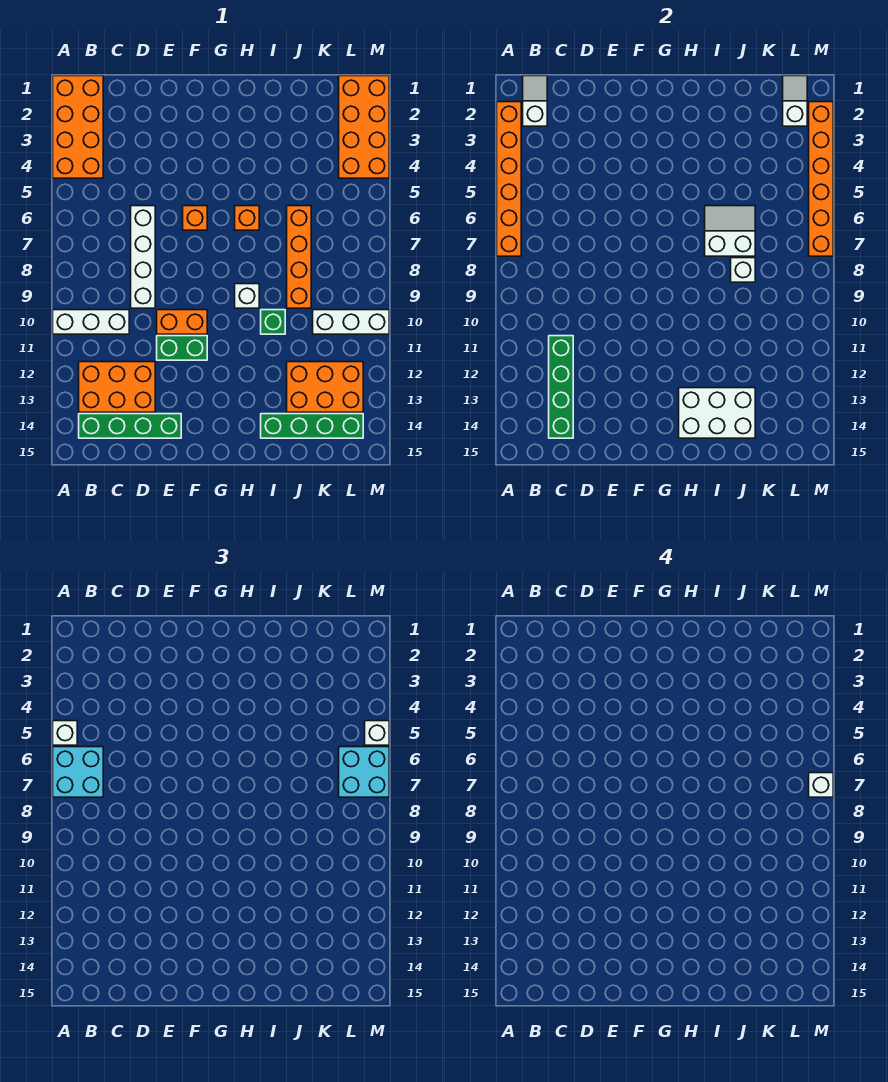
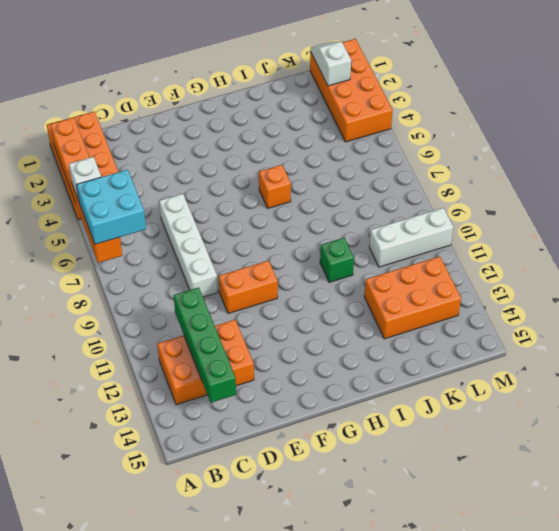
none -> white 1x3 brick [53,310,129,334]
none -> green 1x4 brick [79,414,181,438]
none -> green 1x2 brick [157,336,207,360]

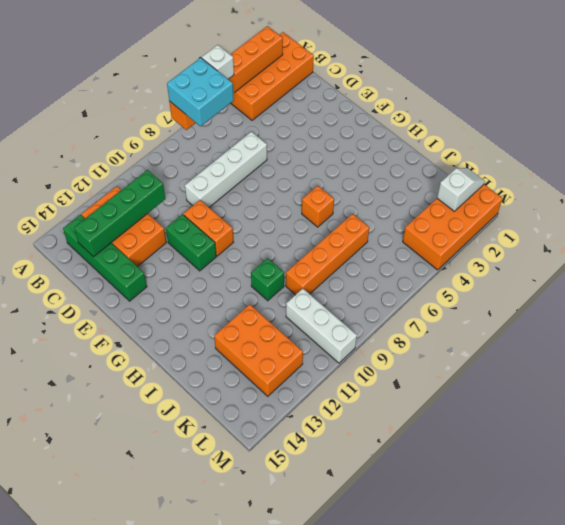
none -> white 1x3 brick [53,310,129,334]
none -> orange 1x1 brick [183,206,207,230]
none -> white 1x1 brick [235,284,259,308]

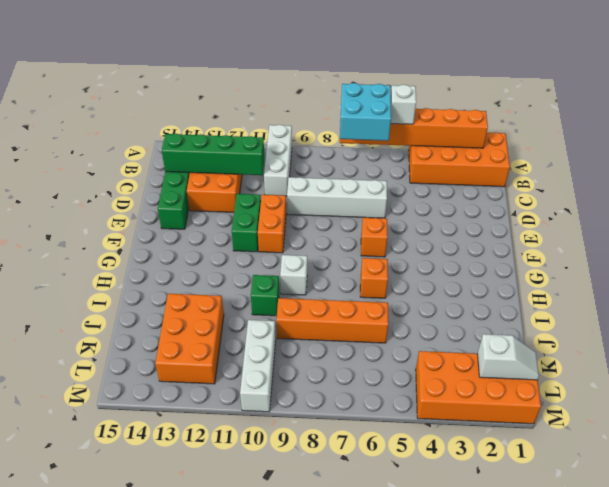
none -> green 1x4 brick [261,414,363,438]
none -> white 1x2 slope [523,76,547,126]
none -> white 2x3 brick [679,388,755,438]

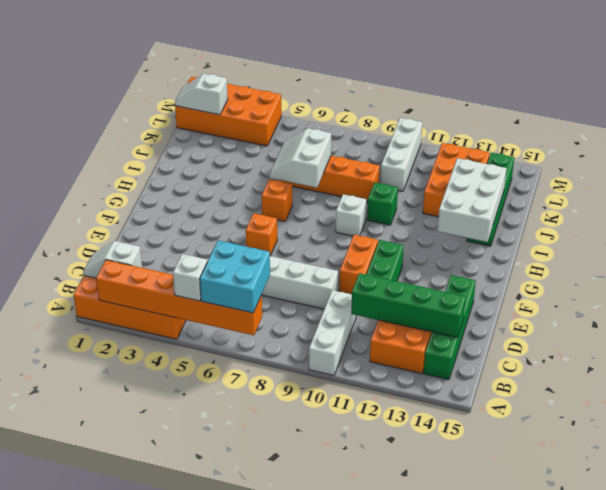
none -> white 1x1 brick [731,258,755,282]
none -> orange 1x6 brick [809,102,833,256]
none -> cyan 2x2 brick [339,747,389,797]

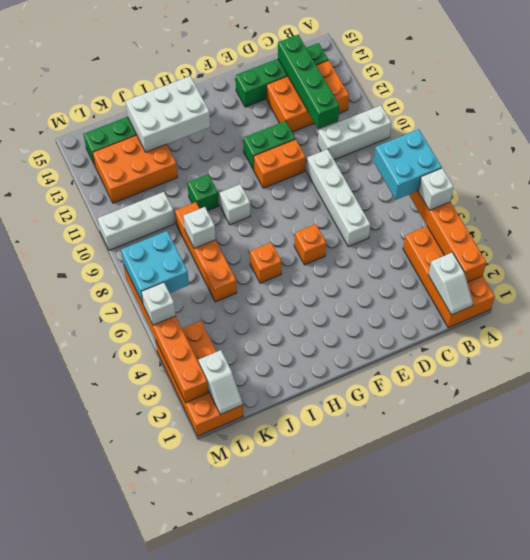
none -> white 2x2 slope [705,206,755,256]
none -> white 1x1 brick [809,773,833,797]

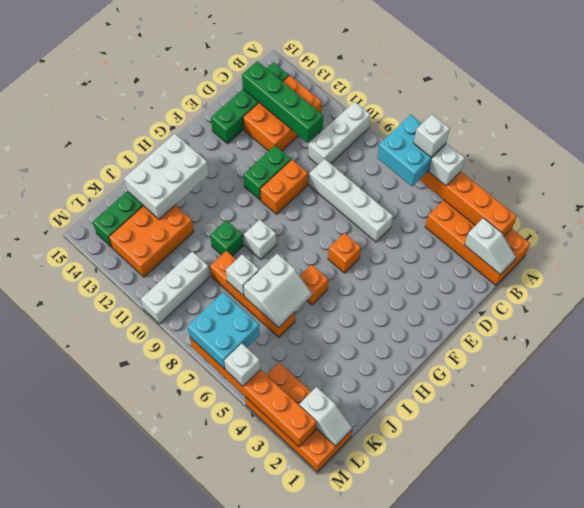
white 1x1 brick [414,115,450,157] -> white 1x1 brick moved to [809,773,833,797]

